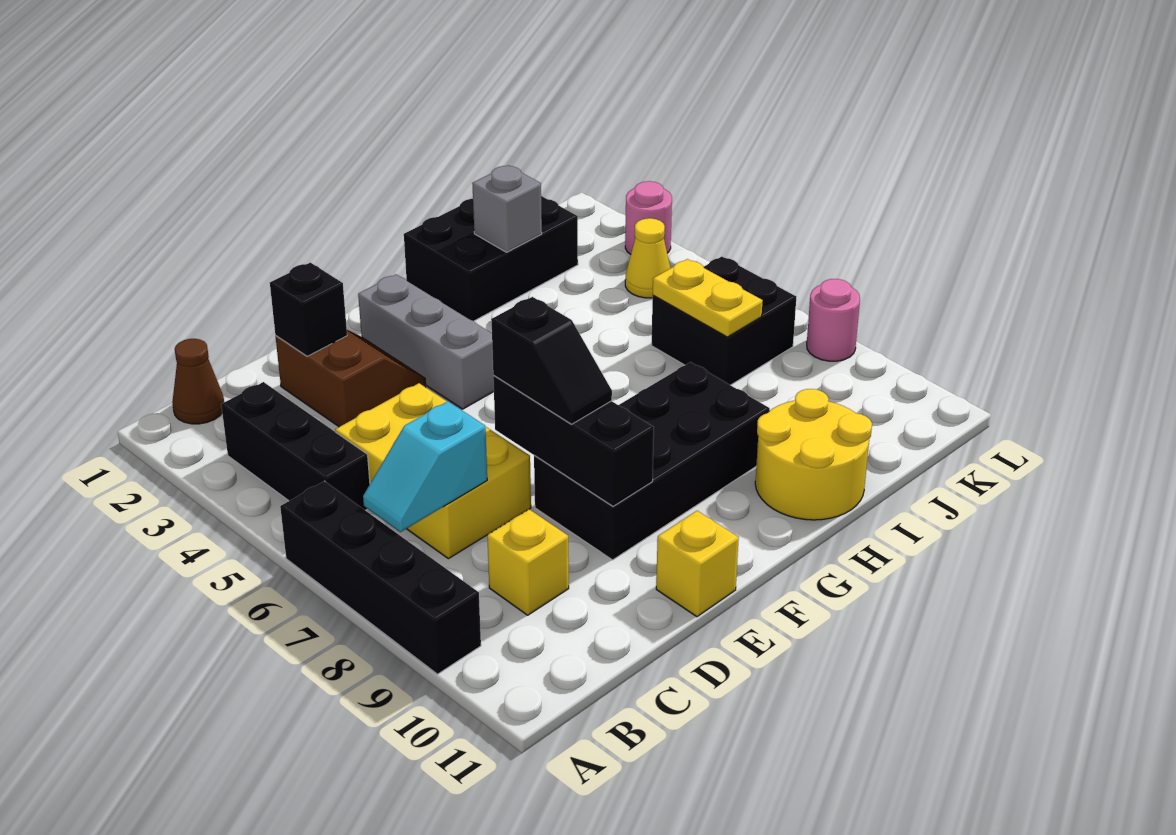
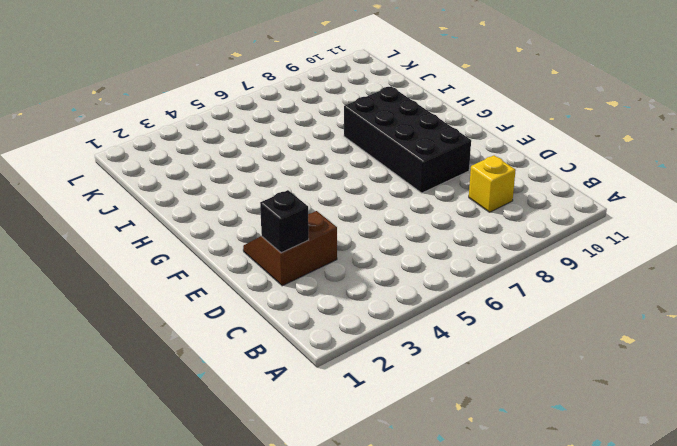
none -> black 1x4 brick [280,481,481,674]
none -> brown 1x1 cone [172,339,224,424]
none -> black 1x3 brick [221,382,370,510]

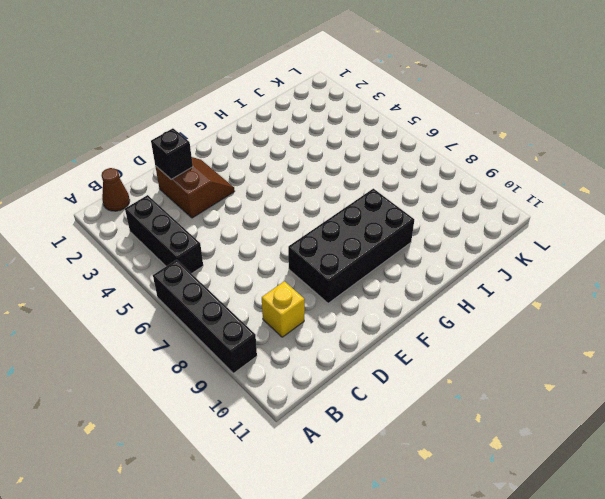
none -> yellow 2x3 brick [335,383,531,559]
none -> yellow 1x1 brick [656,511,739,617]
none -> grey 1x3 brick [358,275,494,409]

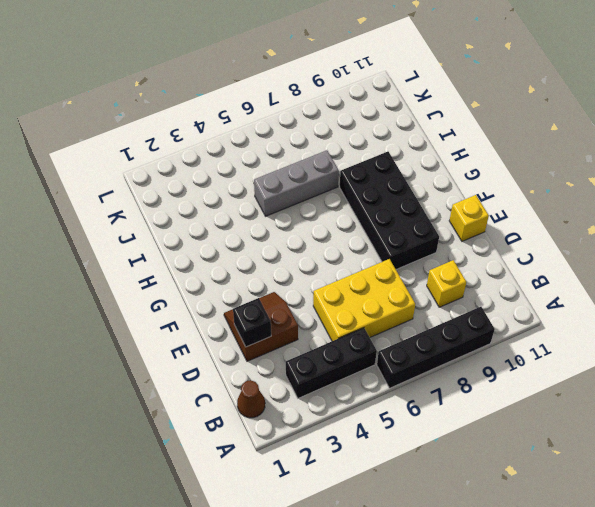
grey 1x3 brick [254,150,339,216] -> grey 1x3 brick moved to [358,275,494,409]
none -> black 2x3 brick [404,196,578,321]
none -> yellow 2x2 round brick [755,389,872,520]
none -> black 2x2 brick [651,257,796,385]

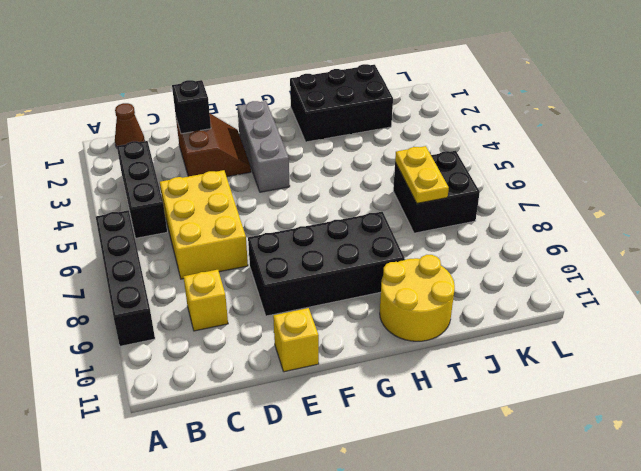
none -> yellow 1x1 cone [625,218,670,298]
none -> pink 1x1 round brick [625,181,672,254]
none -> pink 1x1 round brick [807,279,860,361]

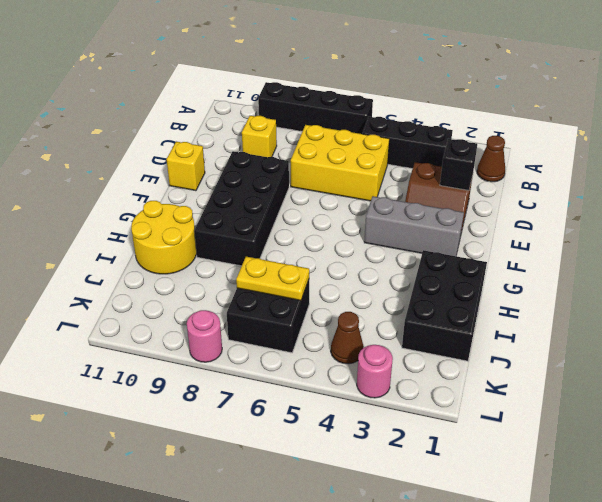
brown 1x1 cone [331,312,364,364] -> yellow 1x1 cone [625,218,670,298]
none -> cyan 1x2 slope [363,401,487,532]
none -> black 1x3 brick [493,376,654,506]
none -> grey 1x1 brick [472,166,542,252]

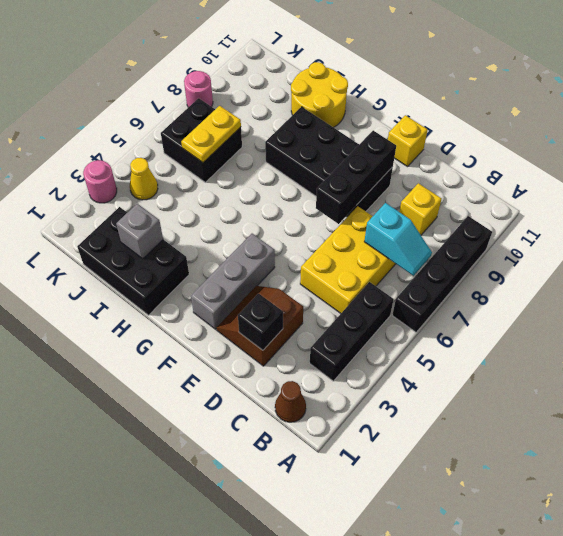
none -> black 1x2 slope [491,297,612,424]

